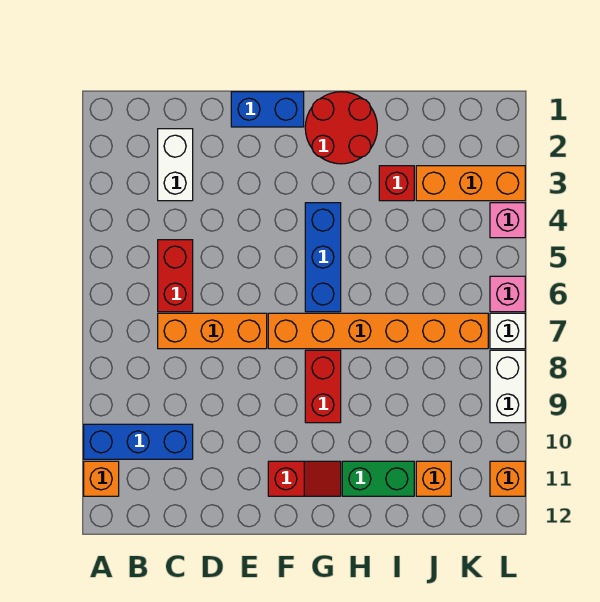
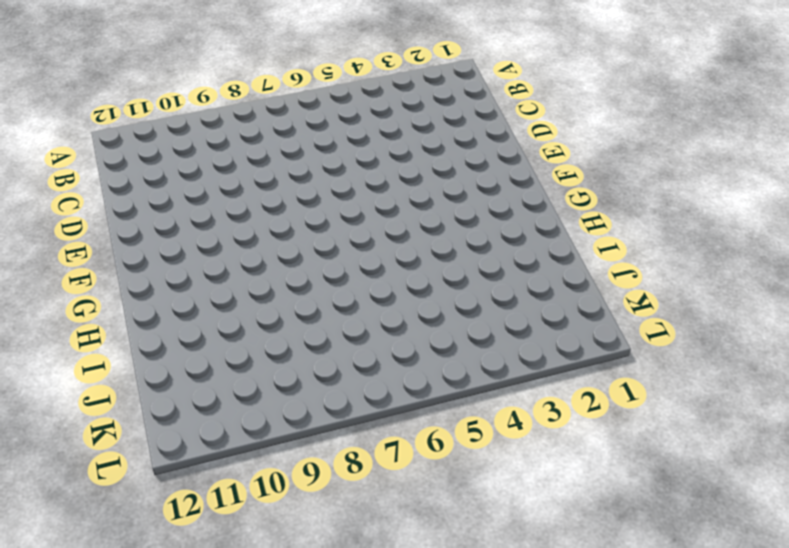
none -> blue 1x3 brick [84,424,193,459]
none -> orange 1x1 brick [84,461,119,496]
none -> white 1x2 brick [158,129,193,201]

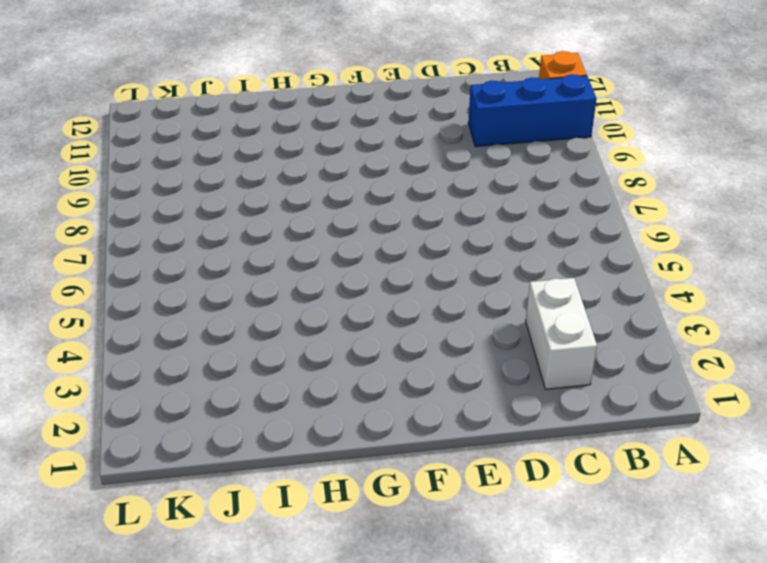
none -> red 1x2 brick [158,240,193,312]
none -> orange 1x3 brick [158,313,267,349]
none -> blue 1x2 brick [231,92,304,127]

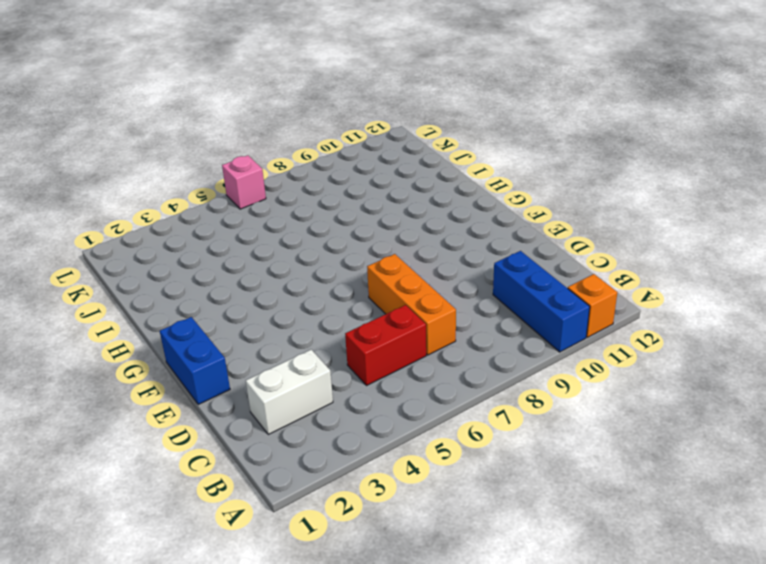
none -> orange 1x6 brick [268,313,488,349]
none -> red 1x2 slope [268,461,341,496]
none -> red 2x2 round brick [305,92,377,164]

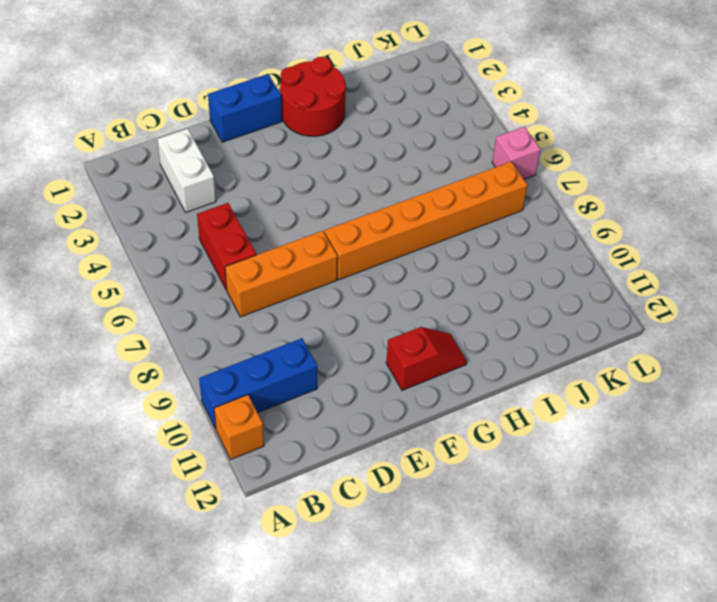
none -> blue 1x3 brick [305,203,341,312]
none -> red 1x2 brick [305,350,341,423]
none -> green 1x2 brick [342,461,414,496]

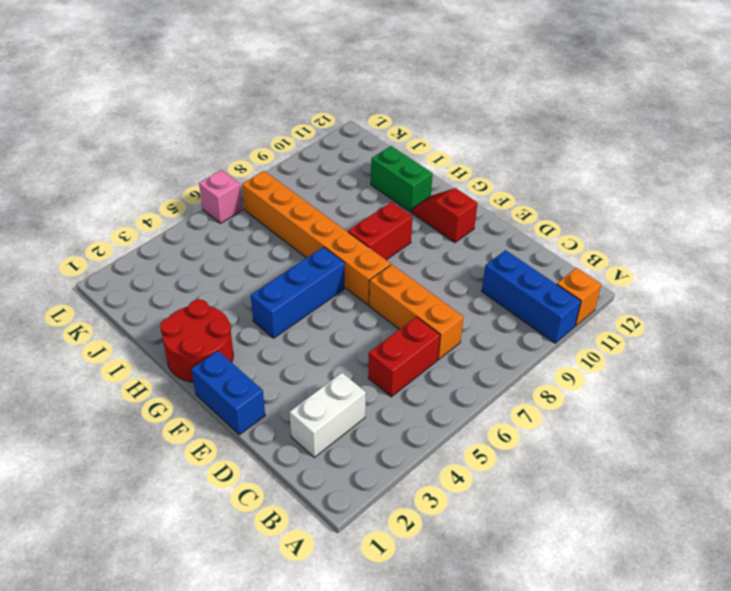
none -> red 1x1 brick [379,166,414,201]
none -> orange 1x3 brick [416,166,525,201]
none -> orange 1x1 brick [416,461,451,496]

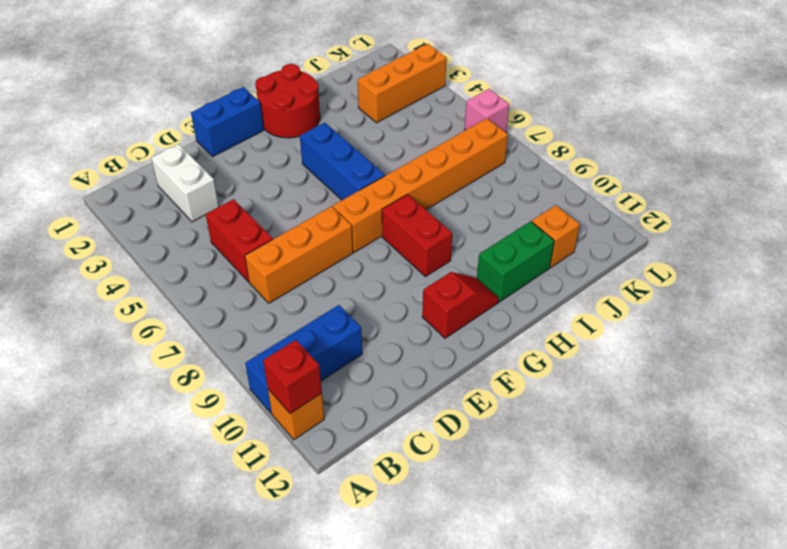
red 1x1 brick [263,340,322,414] -> red 1x1 brick moved to [379,166,414,201]
none -> pink 1x1 brick [490,203,525,238]
none -> white 1x1 brick [490,313,525,349]
none -> white 1x2 brick [490,350,525,423]

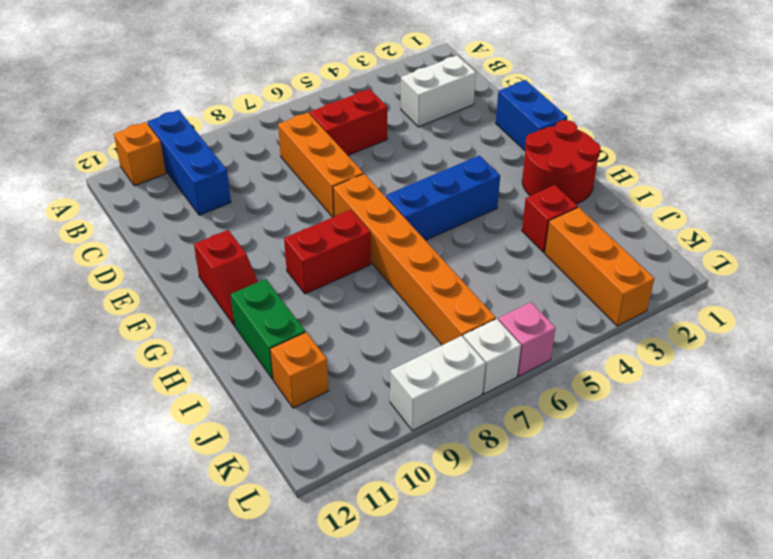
none -> pink 1x1 brick [490,203,525,238]
none -> orange 1x1 brick [490,461,525,496]

